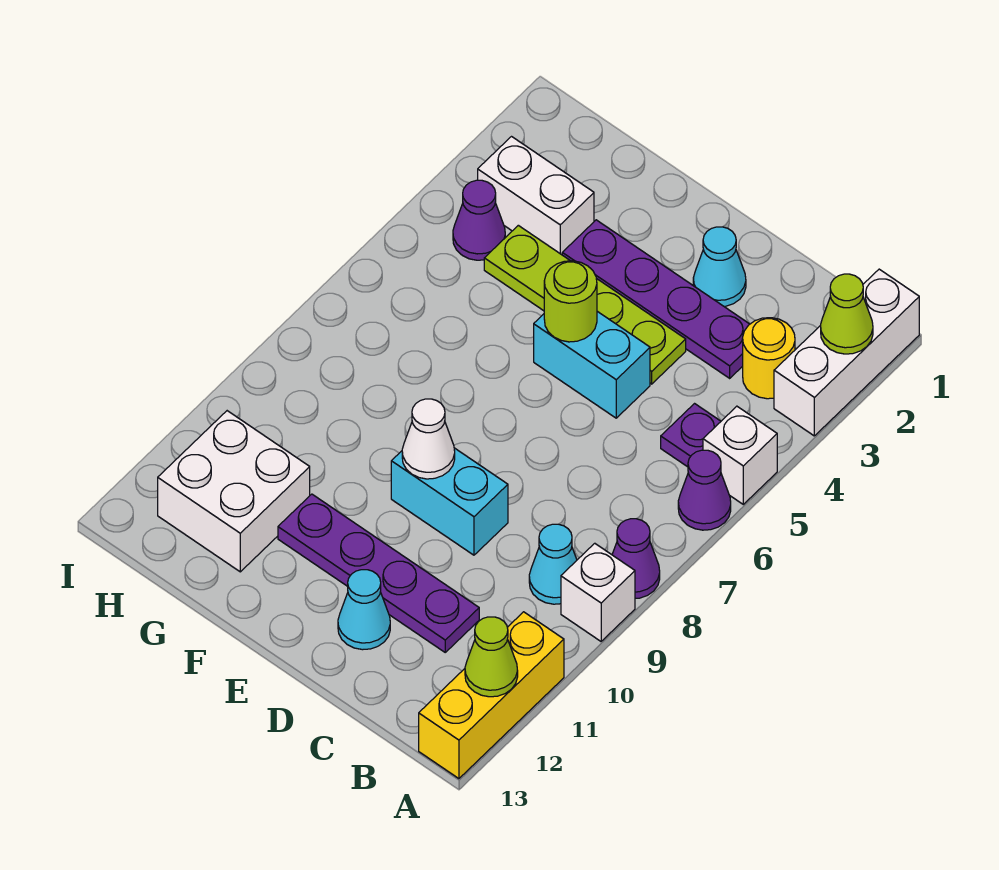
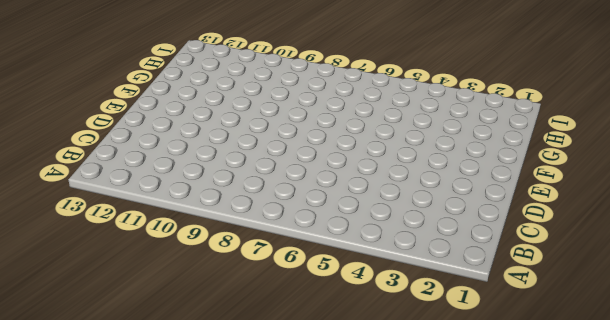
none -> white 1x3 brick [774,269,919,436]
none -> white 1x1 brick [703,406,777,504]
none -> purple 1x1 cone [678,450,731,530]

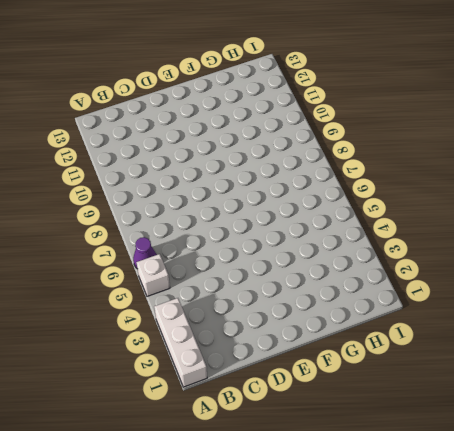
none -> purple 1x1 cone [612,519,660,598]
none -> white 1x1 brick [561,543,635,641]
none -> yellow 1x3 brick [419,612,564,779]

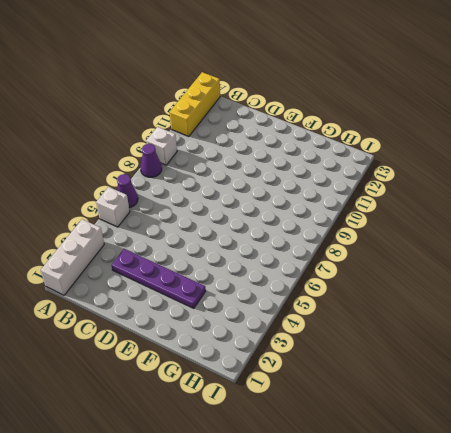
none -> yellow 1x1 round brick [743,318,795,399]
none -> purple 1x1 plate [661,404,721,467]
none -> cyan 1x1 cone [529,524,577,604]

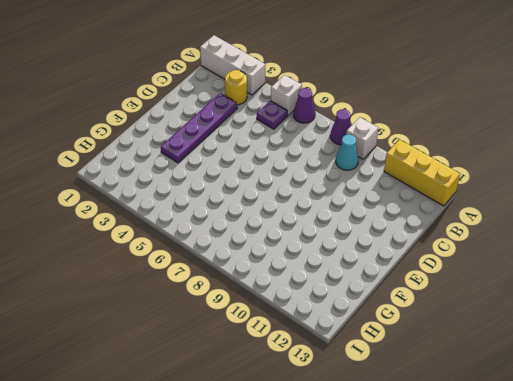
none -> purple 1x4 plate [278,494,479,652]
none -> cyan 1x1 cone [693,227,746,306]
none -> lime 1x4 plate [484,225,686,384]

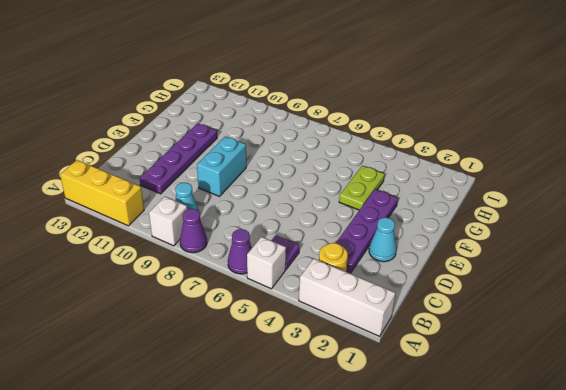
lime 1x2 plate [339,166,384,210] -> lime 1x4 plate [484,225,686,384]
none -> cyan 1x2 brick [534,311,650,418]
none -> cyan 1x1 cone [338,570,390,650]
none -> white 1x2 brick [478,137,594,255]

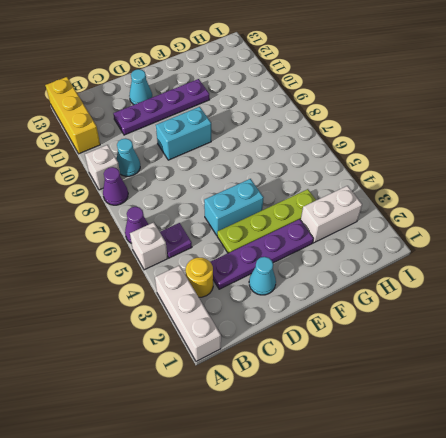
none -> white 2x2 brick [158,411,310,572]
none -> purple 1x1 cone [453,180,505,260]
none -> lime 1x1 cone [821,274,873,354]

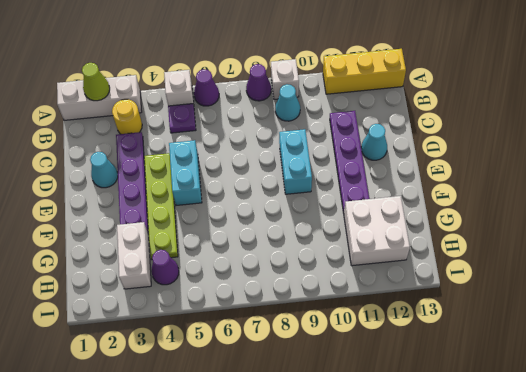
none -> lime 1x1 cone [465,617,518,697]
none -> lime 1x1 round brick [544,261,597,342]
none -> white 1x1 cone [402,399,455,479]

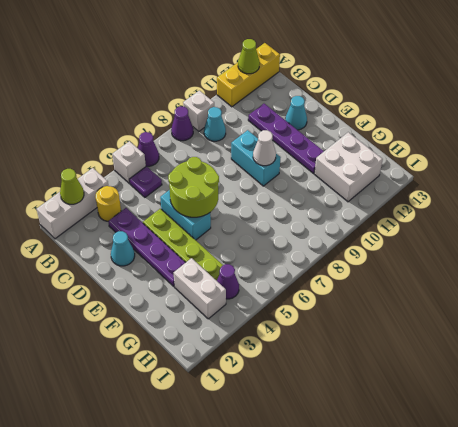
lime 2x2 round brick [168,157,219,217] -> lime 1x1 round brick [544,261,597,342]

